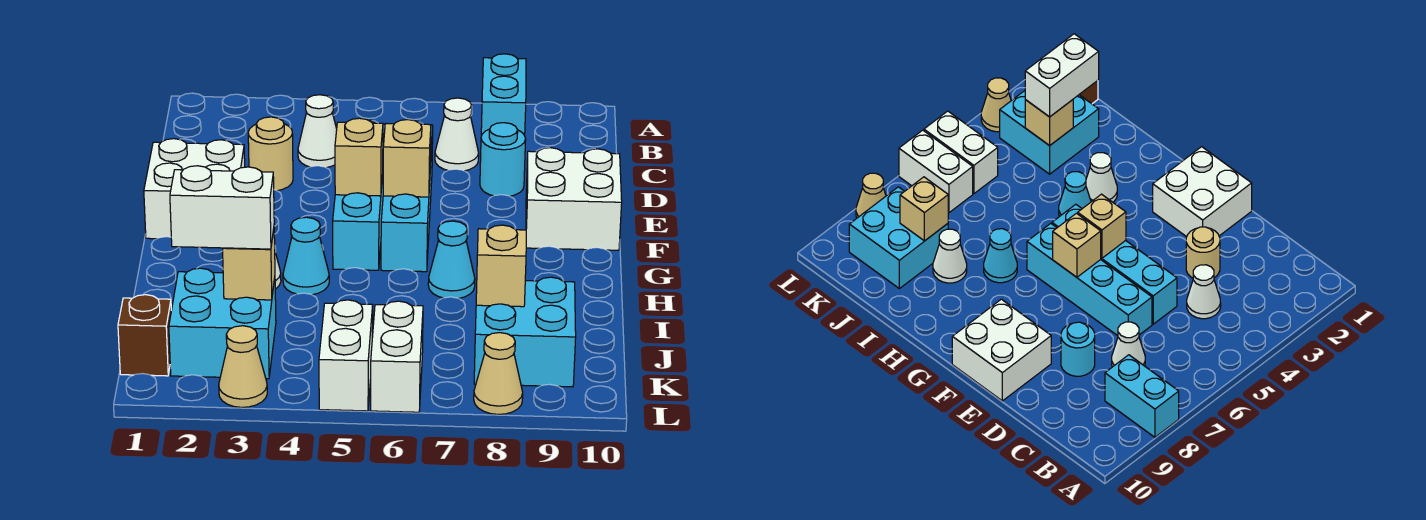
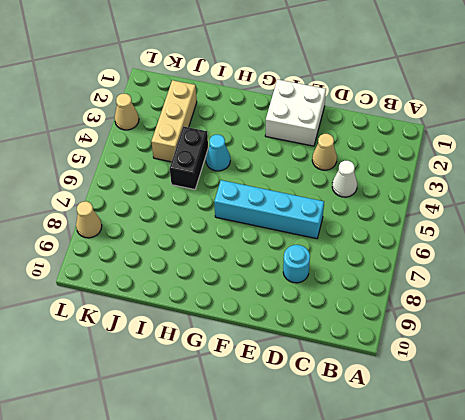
tan 1x1 cone [312,134,337,170] -> tan 1x1 round brick [248,117,293,191]
black 1x2 brick [170,126,208,190] -> none
tan 1x3 brick [151,80,197,162] -> cyan 2x2 brick [169,268,276,379]
none -> cyan 1x2 brick [481,54,526,136]
none -> white 1x1 cone [435,98,479,171]
none -> cyan 1x4 brick [333,120,385,270]

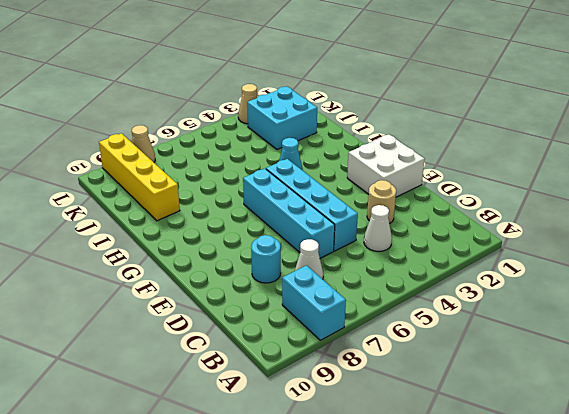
yellow 1x4 brick [99,133,180,221] -> cyan 2x2 brick [474,277,576,387]
none -> white 2x2 brick [526,148,622,250]
none -> white 1x1 cone [1086,153,1117,202]
none -> cyan 1x1 cone [428,221,475,298]

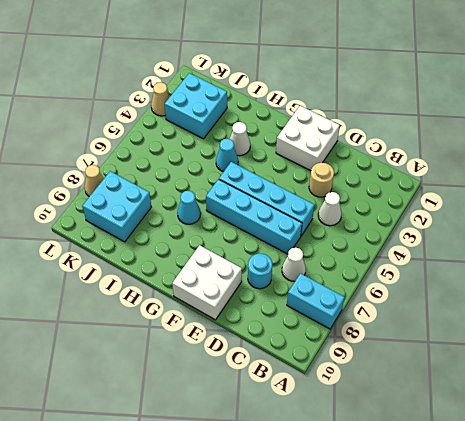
none -> white 1x1 cone [933,229,967,283]
none -> brown 1x1 brick [118,295,171,376]
none -> white 1x2 brick [319,300,373,411]

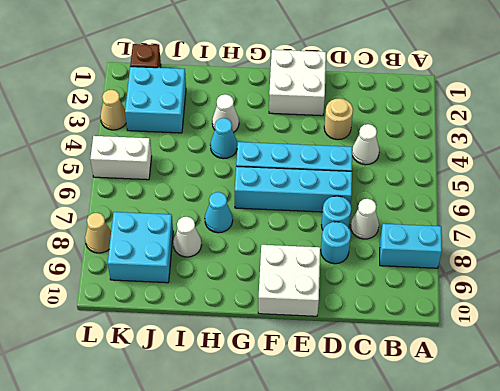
cyan 1x1 round brick [322,196,351,230] -> none
none -> white 1x2 brick [371,301,423,412]
none -> tan 1x1 brick [335,118,383,196]
none -> tan 1x1 brick [383,120,431,197]

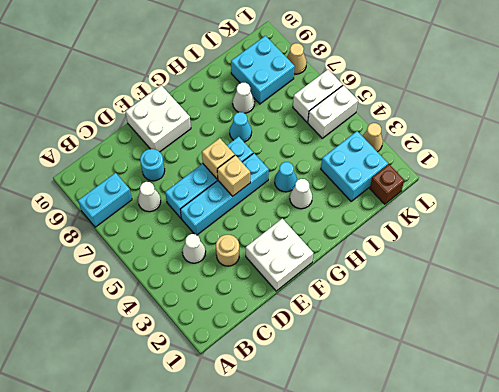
none -> tan 1x1 brick [223,229,275,300]
none -> tan 1x1 brick [476,225,526,307]
none -> white 1x2 brick [170,166,274,249]

